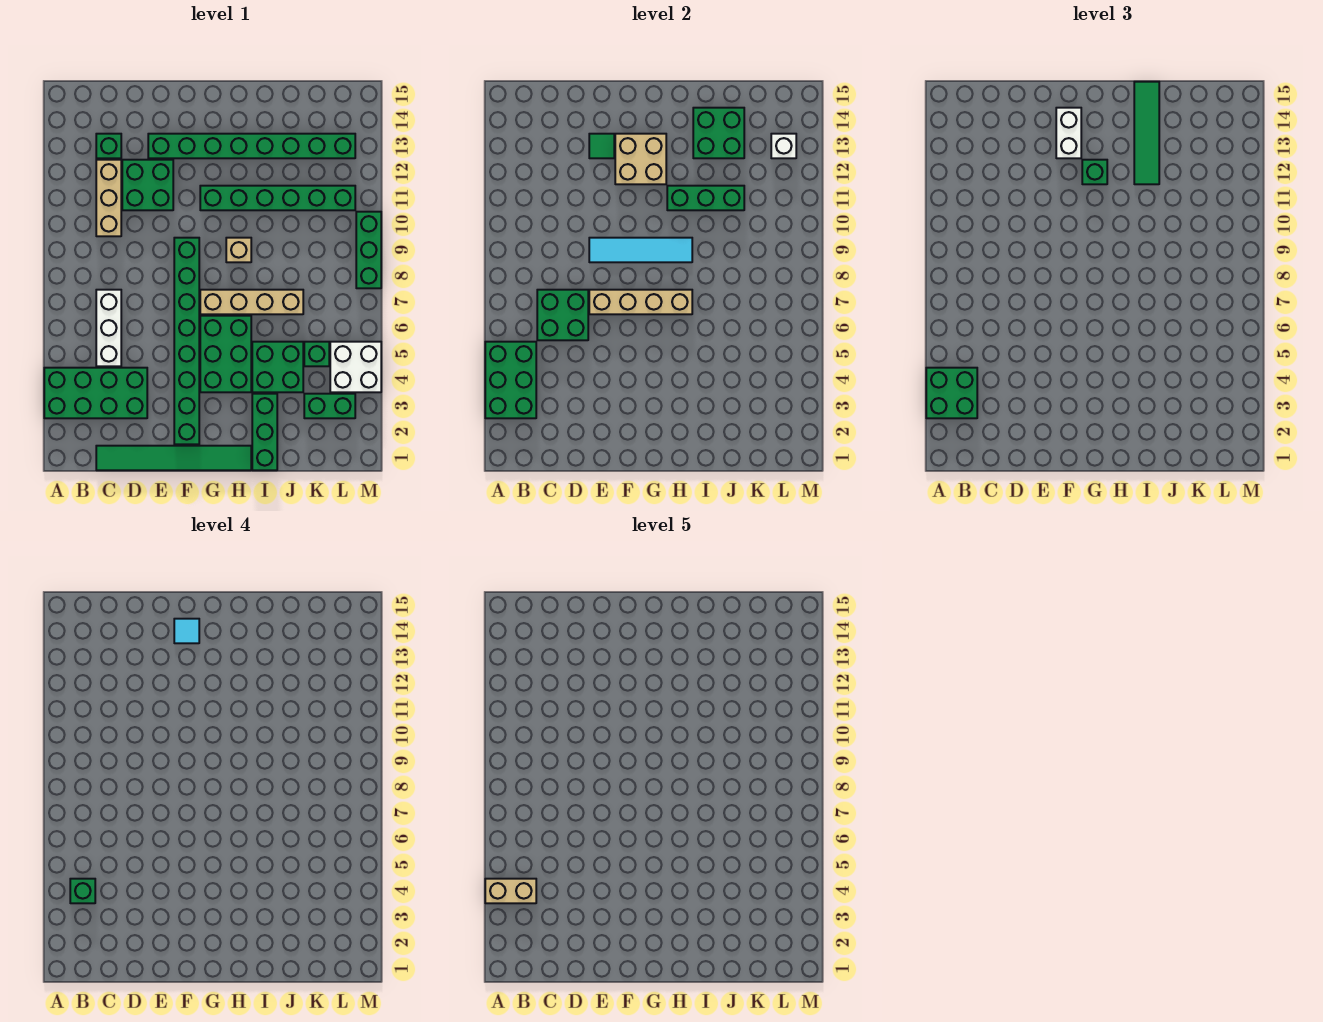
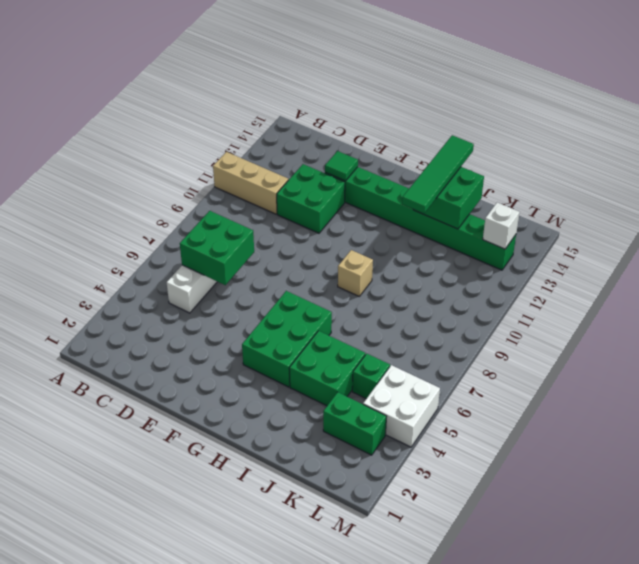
tan 1x3 brick [213,152,288,214] -> tan 1x3 brick turned to [96,160,121,236]
none -> green 2x4 brick [44,368,147,418]
none -> green 1x6 tile [96,446,251,470]
none -> green 1x1 brick [96,134,121,158]
none -> green 1x8 brick [174,238,199,444]

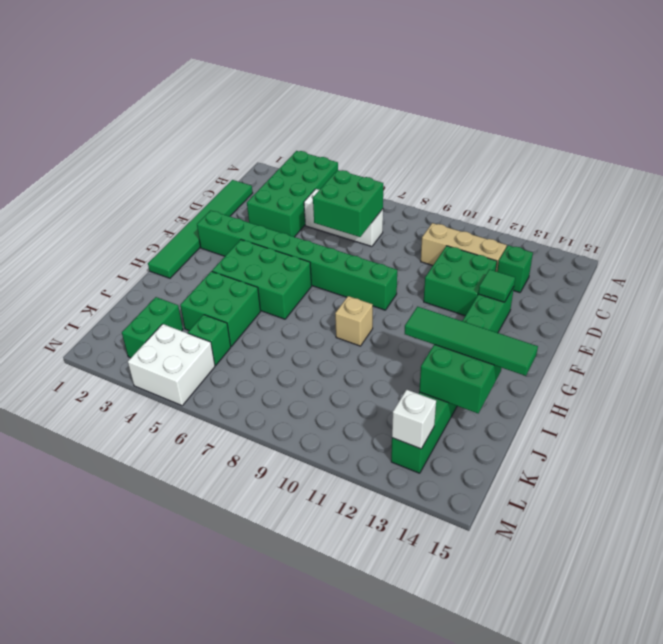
none -> tan 1x4 brick [200,290,303,314]
none -> green 1x6 brick [200,186,355,210]
none -> green 1x3 brick [252,394,277,470]
none -> green 1x3 brick [356,212,381,288]

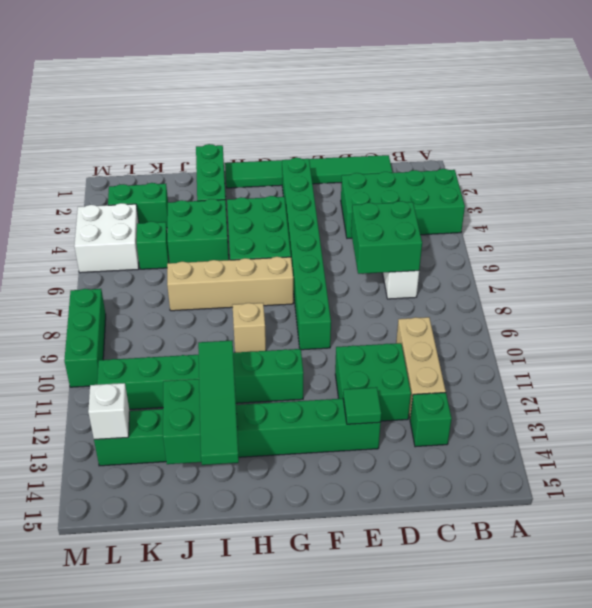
none -> green 2x3 brick [485,342,536,418]
none -> tan 1x4 brick [589,290,692,314]
none -> cyan 1x4 tile [589,238,692,262]
none -> tan 2x2 brick [615,134,666,184]

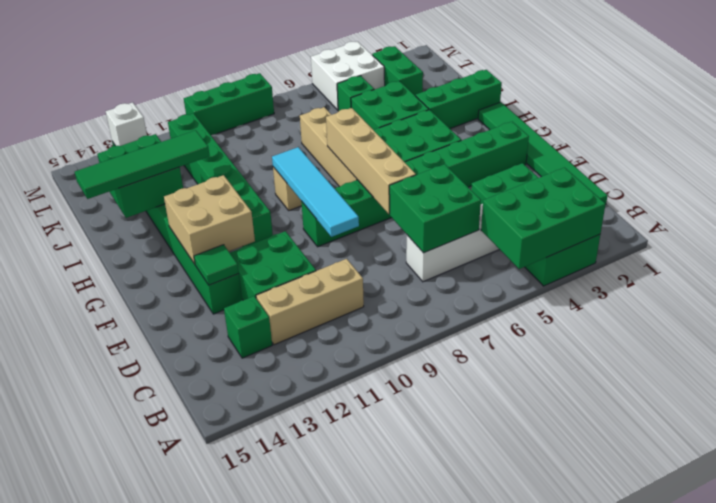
none -> green 1x3 brick [667,186,744,210]
none -> green 2x2 brick [926,368,977,418]
none -> white 1x2 brick [1056,108,1081,158]
none -> green 1x1 brick [1082,160,1107,184]

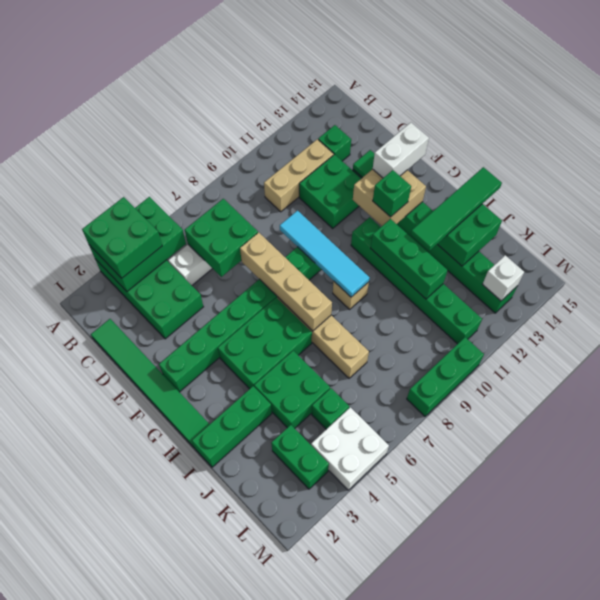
none -> green 1x1 brick [70,879,95,903]
none -> cyan 1x1 tile [174,619,199,643]
none -> tan 1x2 brick [485,879,536,903]

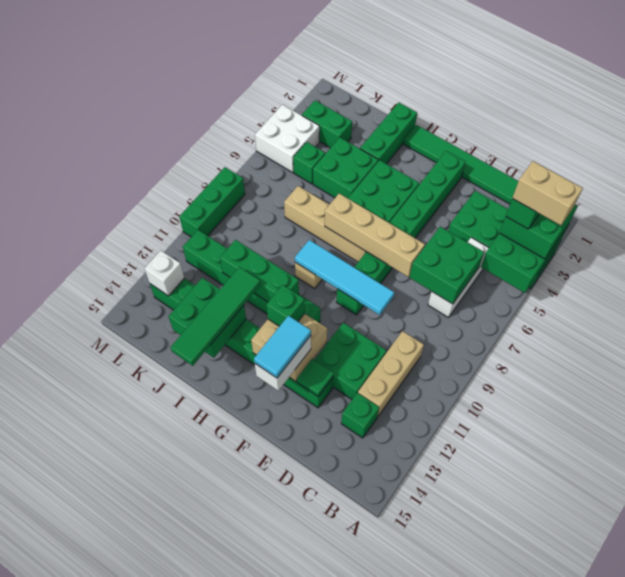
cyan 1x2 tile [254,316,311,378] -> cyan 1x1 tile [174,619,199,643]

